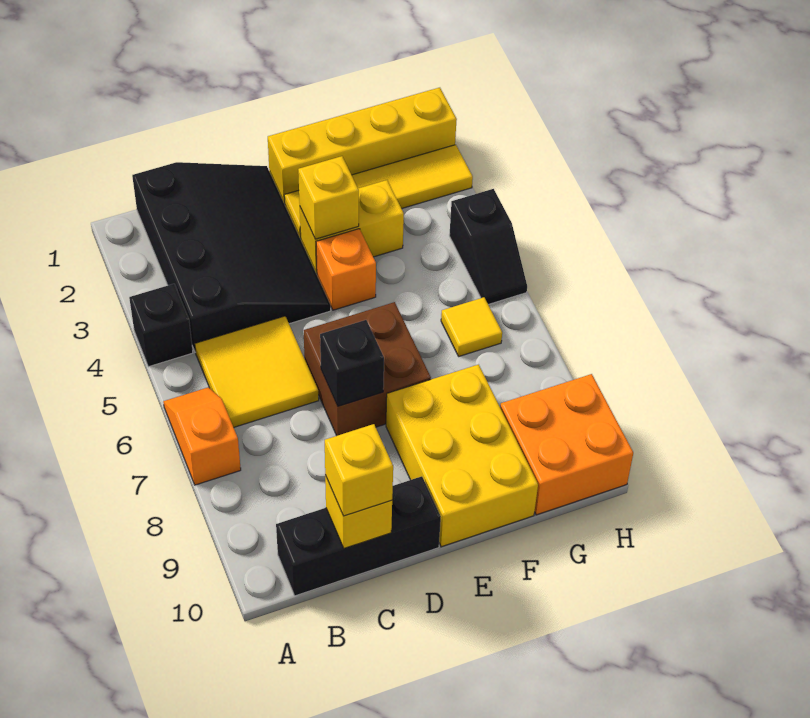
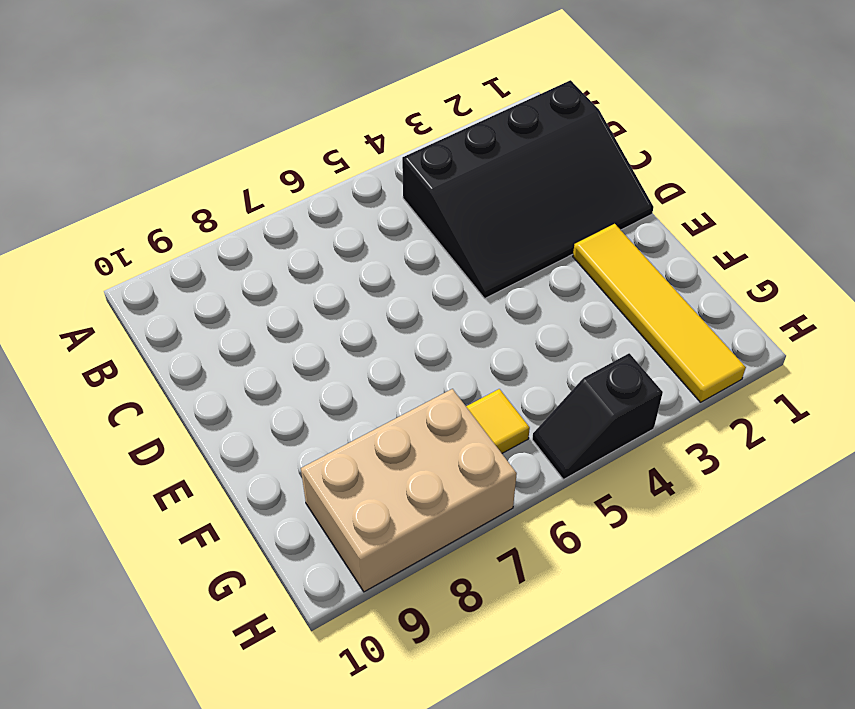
tan 2x3 brick [301,389,517,592] -> orange 2x2 brick [500,374,633,515]
none -> black 1x1 brick [129,284,193,367]
none -> orange 1x2 slope [163,387,241,485]
none -> yellow 2x2 tile [195,316,319,427]

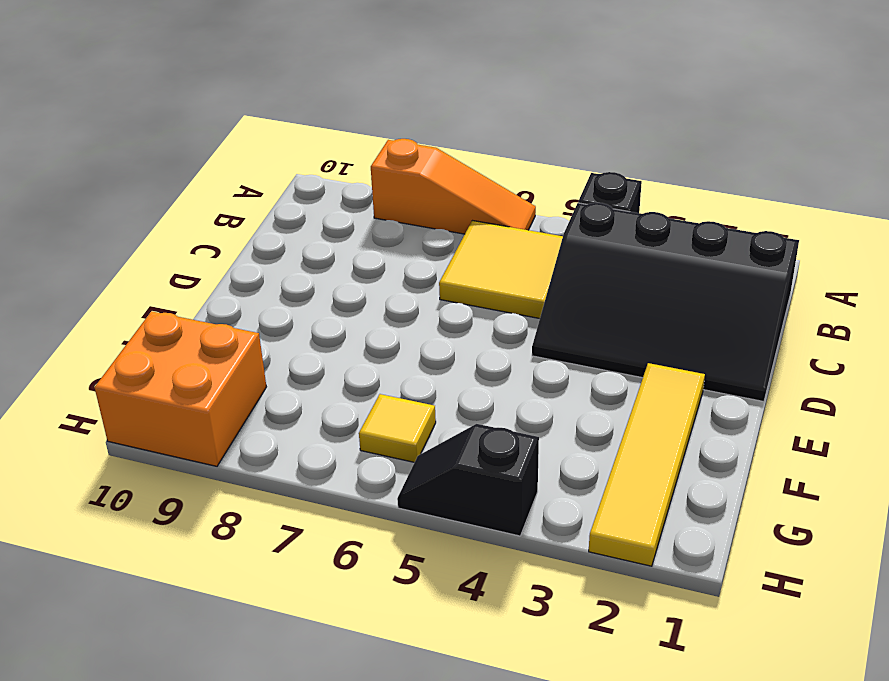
orange 1x3 slope [371,139,536,234] -> orange 1x2 slope [163,387,241,485]
none -> black 1x3 brick [276,476,441,596]
none -> brown 2x2 brick [304,302,431,436]
none -> yellow 1x4 brick [268,88,457,204]

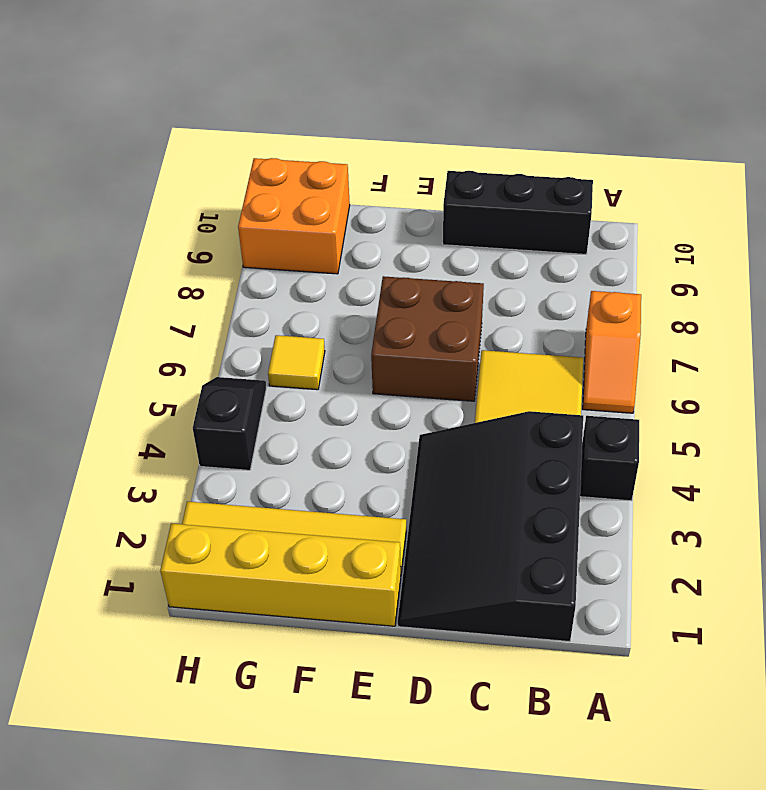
none -> yellow 1x2 brick [300,180,404,274]
none -> orange 1x1 brick [316,229,376,310]
none -> yellow 2x3 brick [386,365,538,547]

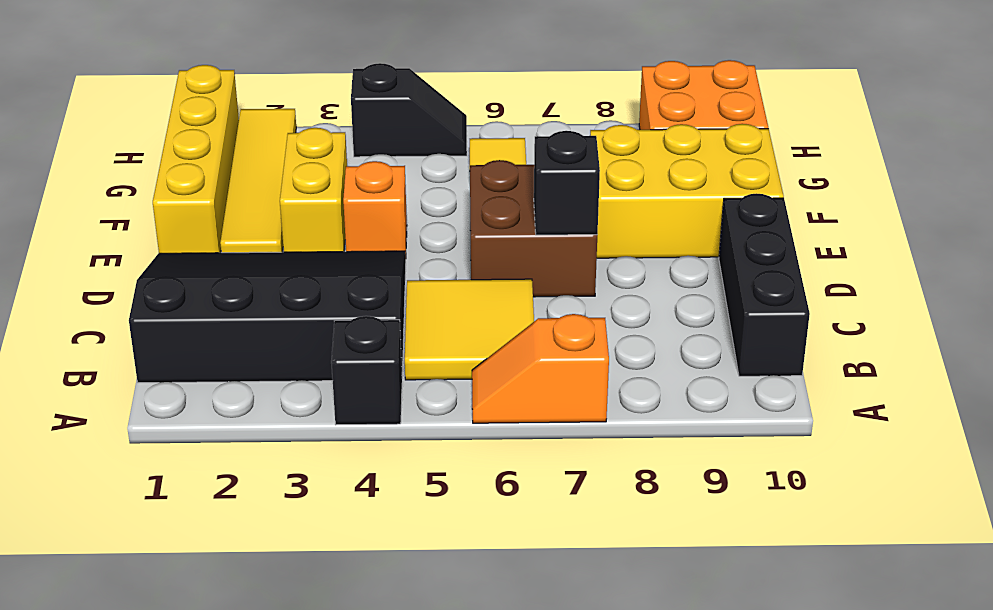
none -> yellow 1x1 brick [325,475,392,548]
none -> yellow 1x1 brick [298,156,359,239]
none -> yellow 1x1 brick [325,424,393,516]

